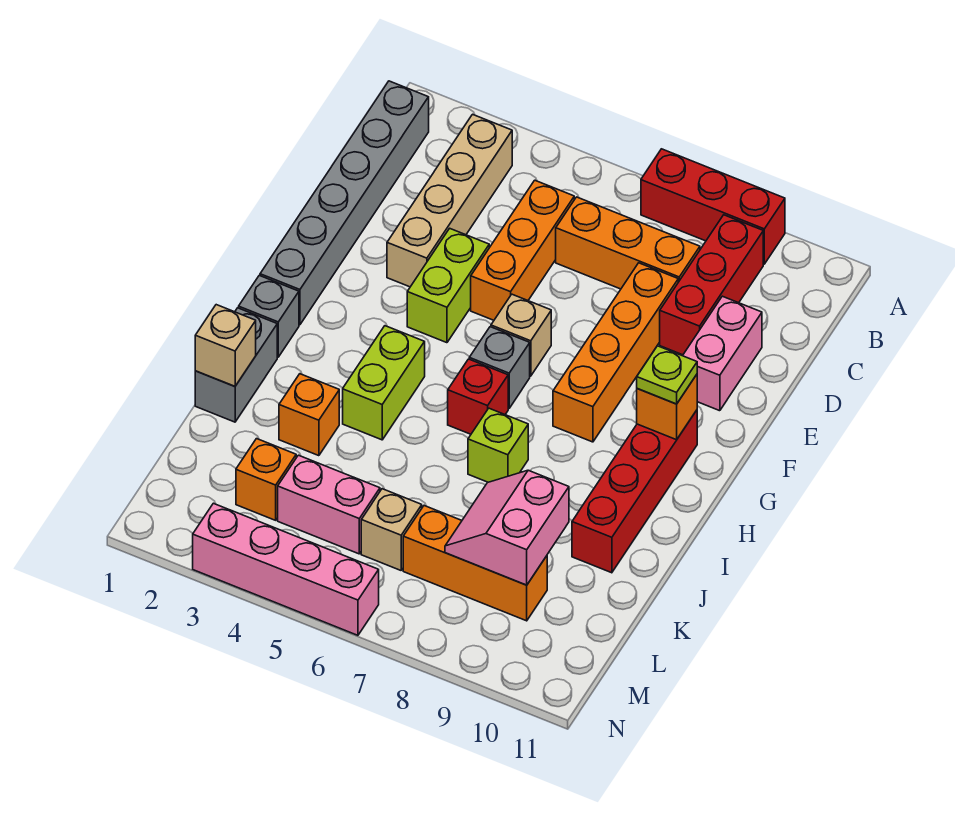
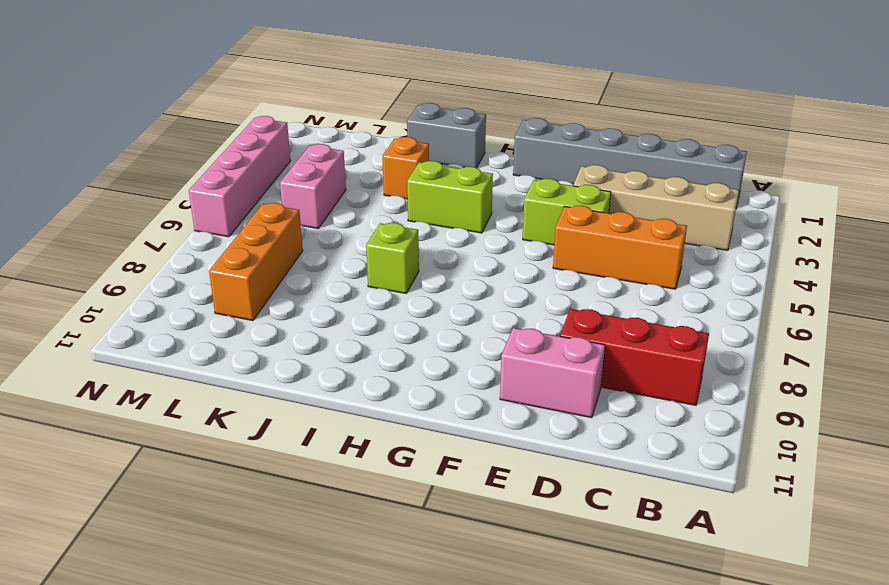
none -> red 1x3 brick [641,149,785,264]
none -> orange 1x3 brick [556,197,700,289]
none -> orange 1x4 brick [553,263,678,442]

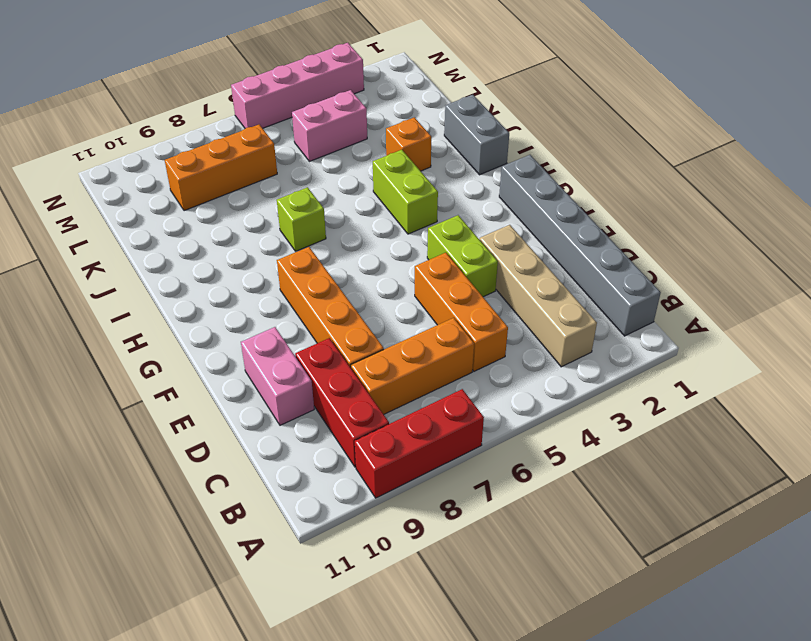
none -> tan 1x1 brick [491,294,551,376]
none -> grey 1x1 brick [469,327,530,408]
none -> red 1x4 brick [572,410,697,573]

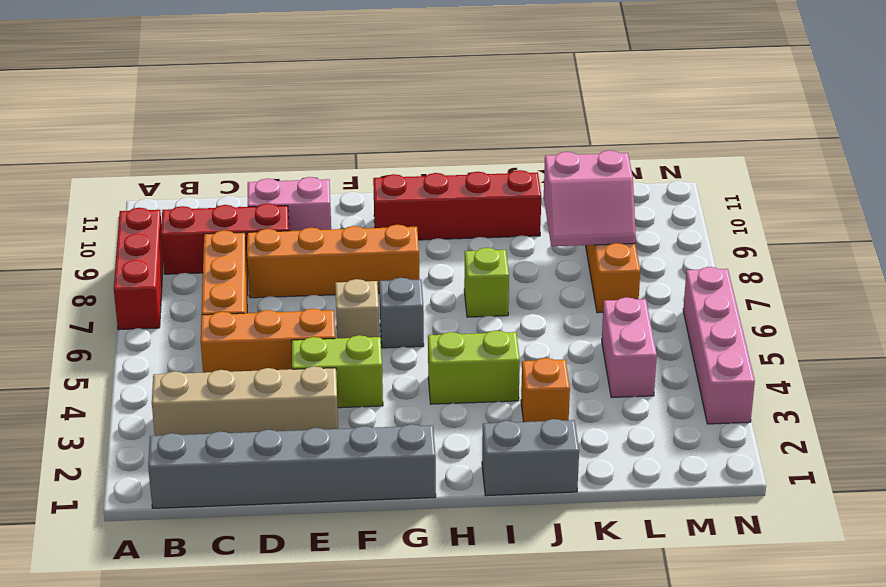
none -> grey 1x1 brick [239,275,299,357]
none -> red 1x1 brick [448,359,508,434]
none -> orange 1x1 brick [236,439,296,520]

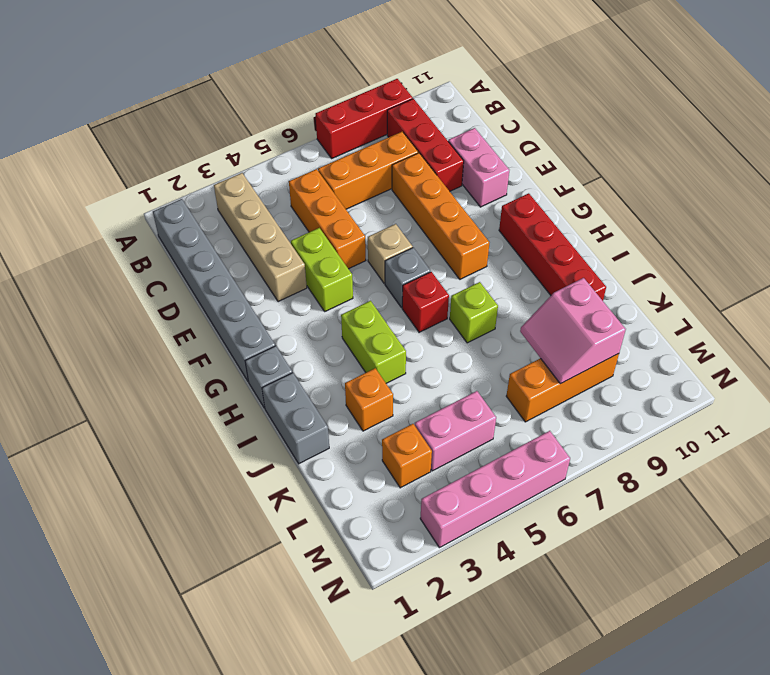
none -> tan 1x1 brick [361,489,422,570]
none -> orange 1x1 brick [637,375,697,440]
none -> tan 1x1 brick [195,305,256,386]

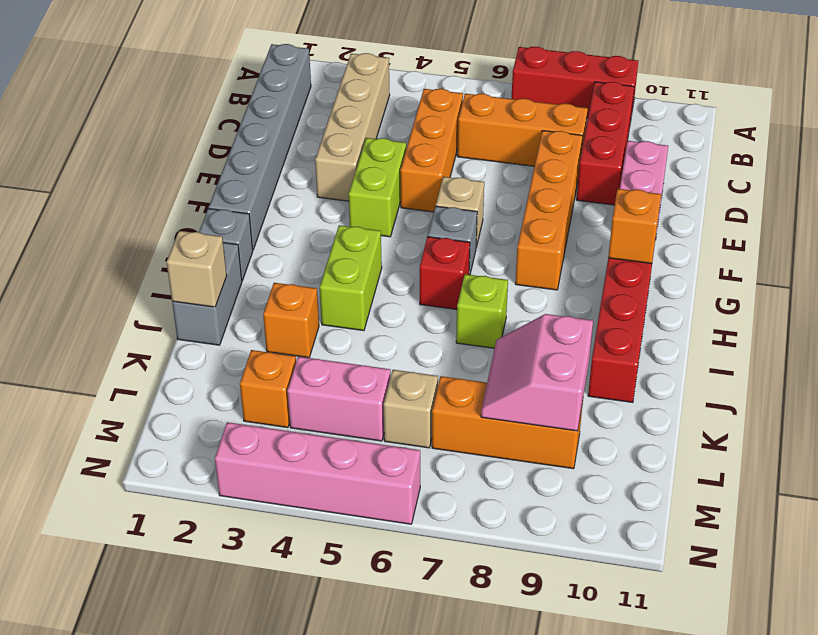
none -> lime 1x1 plate [637,346,697,404]

